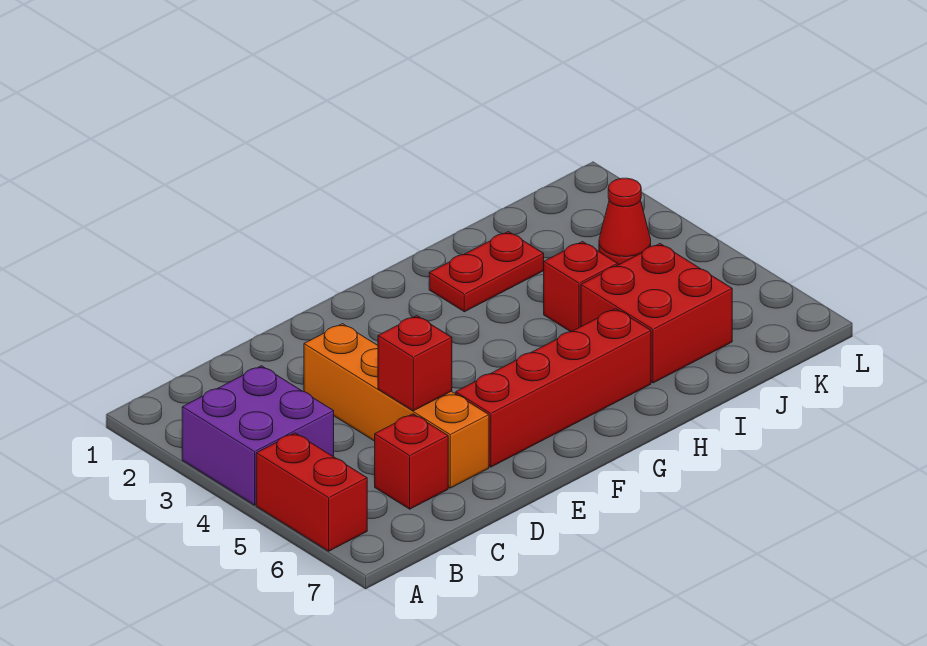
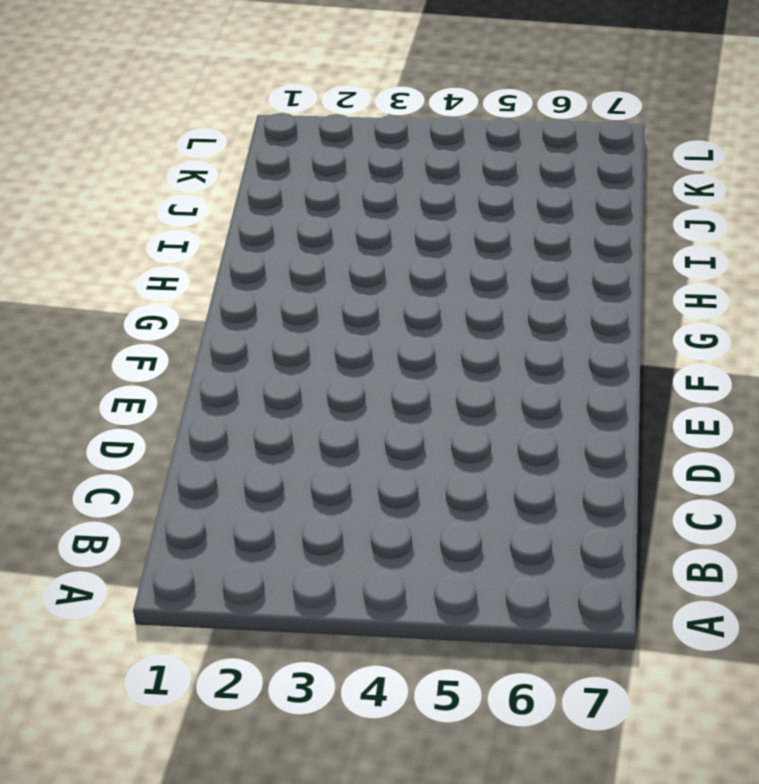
none -> purple 2x2 brick [182,366,334,505]
none -> red 1x2 brick [256,433,367,551]

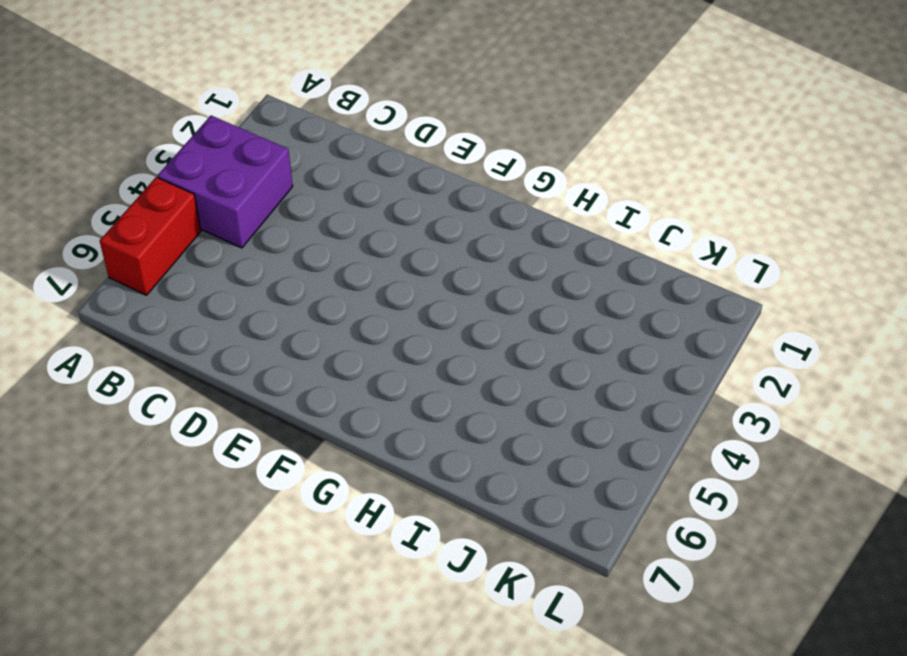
none -> red 1x1 brick [375,414,448,509]
none -> orange 1x4 brick [304,324,489,488]

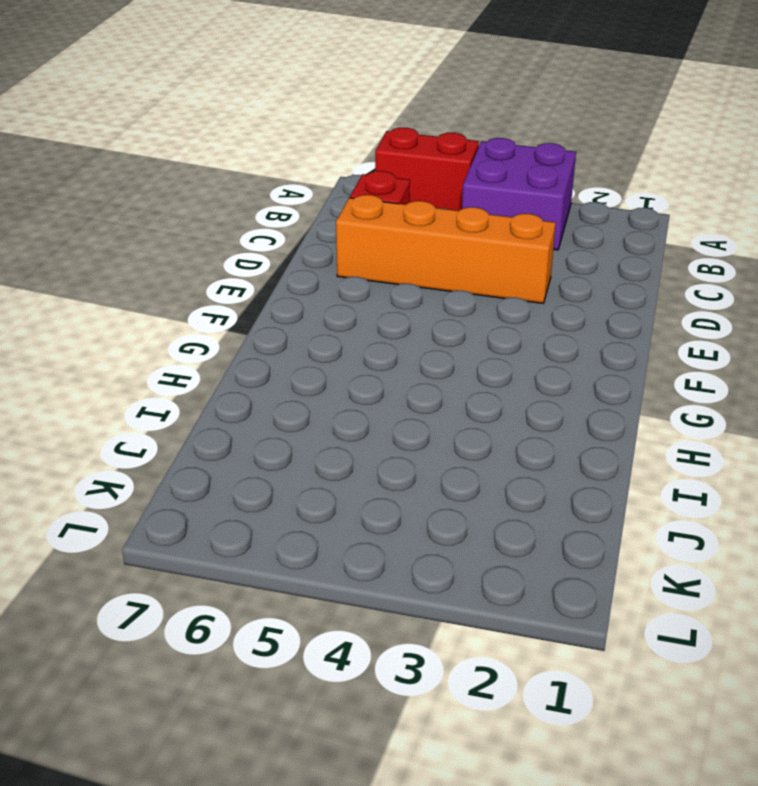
none -> red 1x4 brick [456,309,651,467]
none -> red 1x2 plate [429,232,544,312]

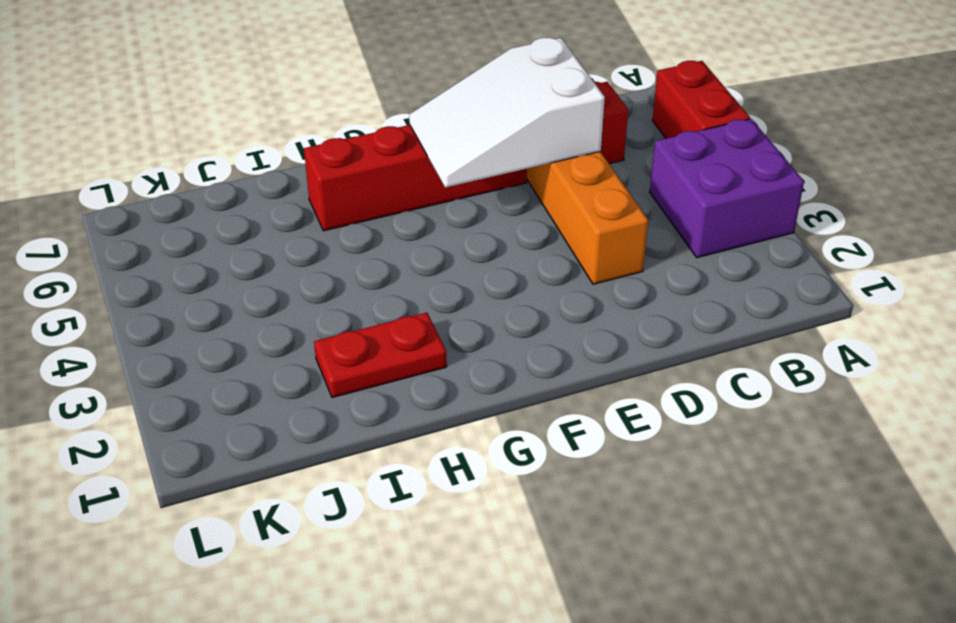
white 2x3 slope [409,38,605,187] -> red 1x1 brick [378,316,452,411]
none -> red 1x1 brick [544,241,618,332]
none -> red 2x2 brick [581,244,732,383]

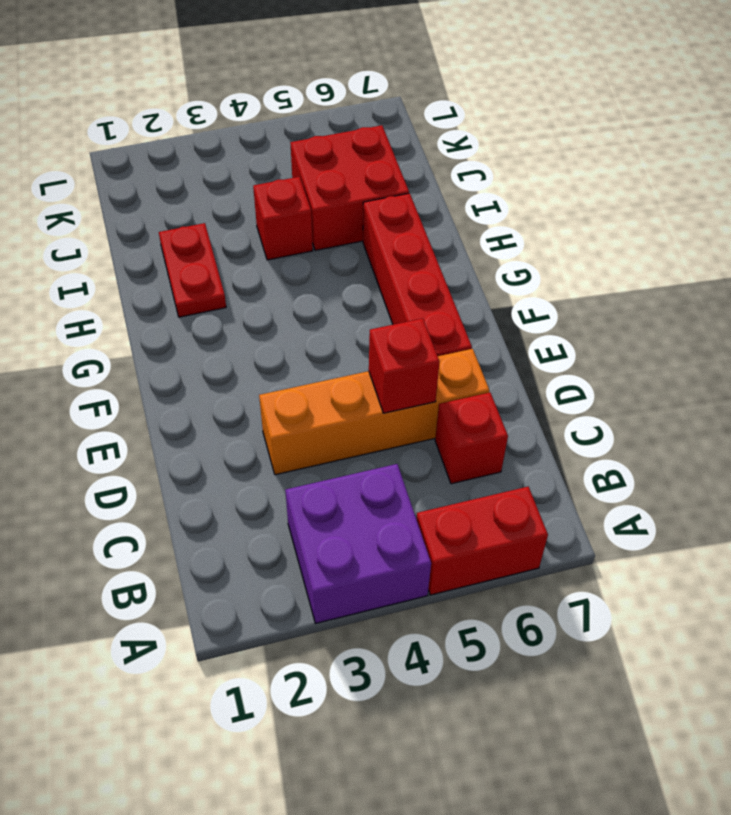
none -> red 1x1 cone [599,178,651,265]

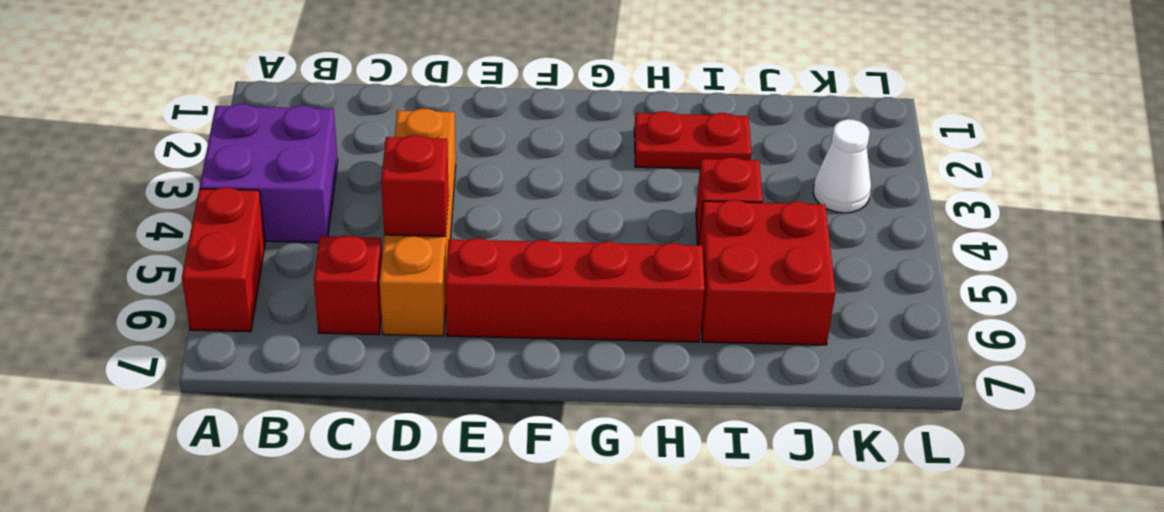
white 1x1 cone [813,119,871,213] -> red 1x1 cone [599,178,651,265]

